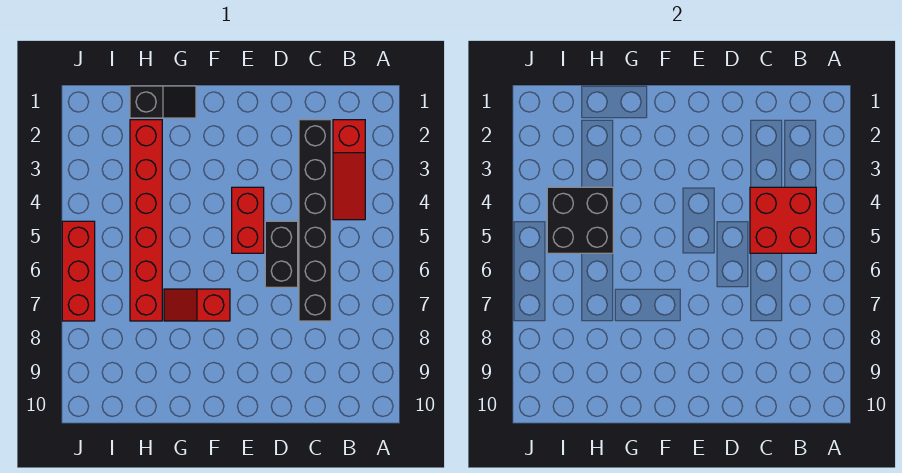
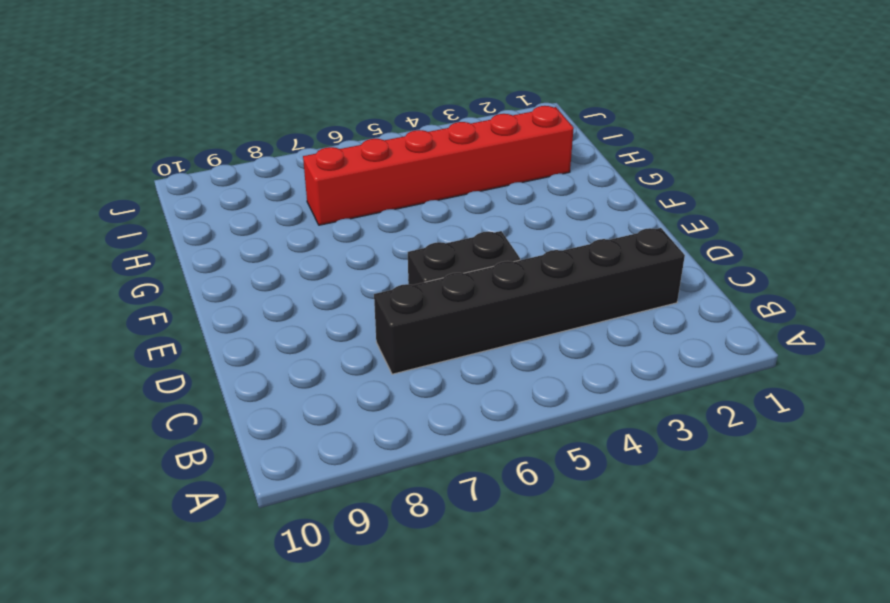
none -> red 1x3 slope [333,120,365,220]
none -> red 1x2 brick [232,187,264,253]

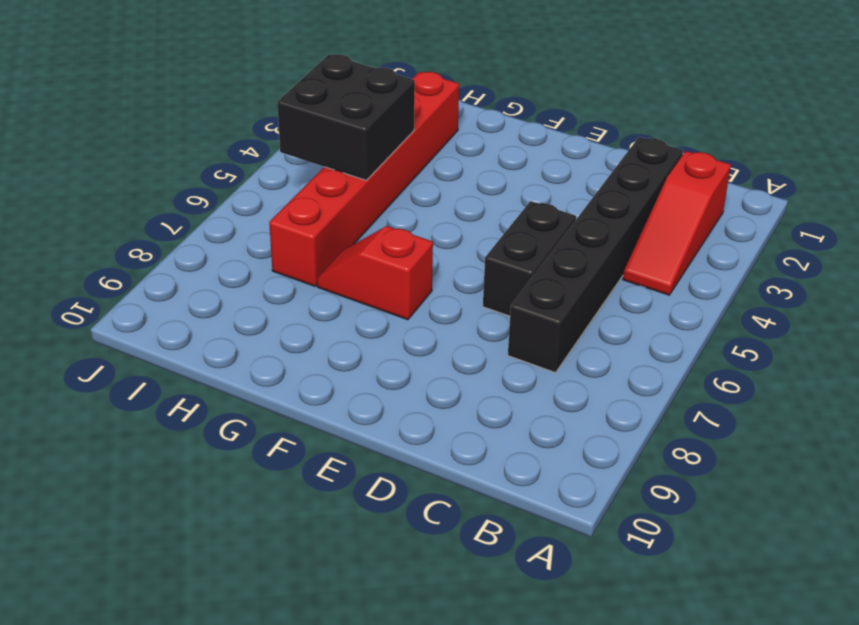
none -> red 1x2 brick [232,187,264,253]
none -> black 1x2 slope [130,86,196,118]

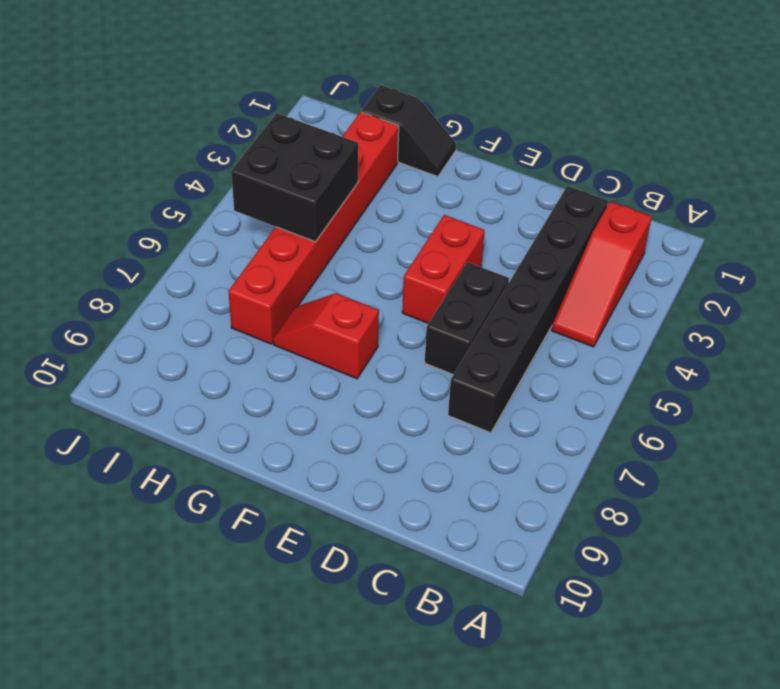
none -> red 1x3 brick [62,221,95,321]
none -> red 2x2 brick [750,187,816,253]

